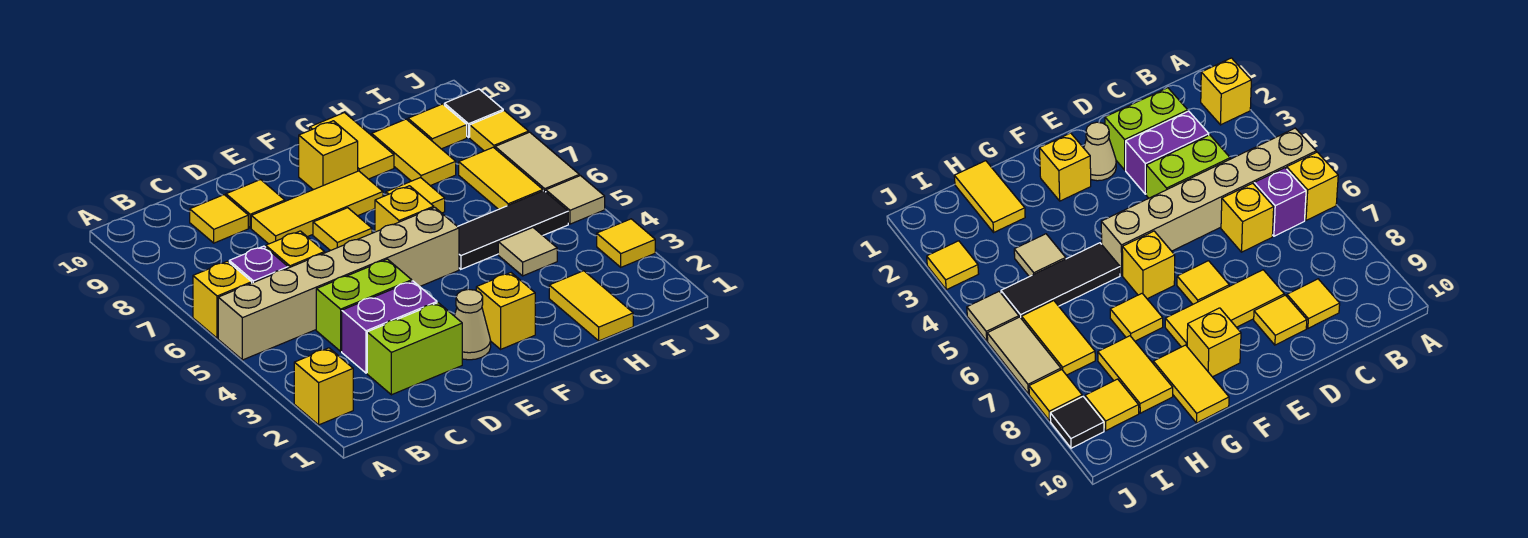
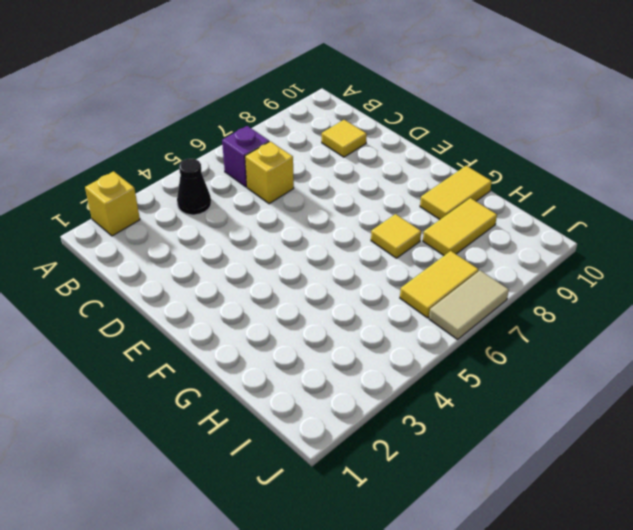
black 1x1 cone [177,159,211,215] -> none
none -> tan 1x6 brick [218,207,459,360]
none -> yellow 1x1 brick [193,261,252,338]
none -> lime 1x2 brick [367,303,462,395]

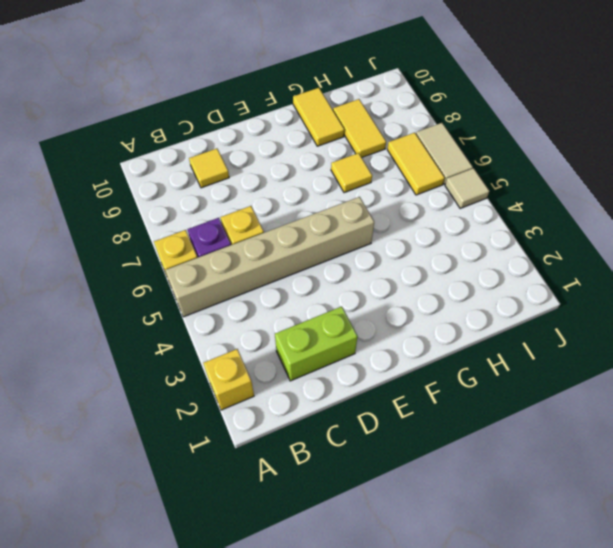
none -> purple 1x2 brick [342,281,437,373]
none -> lime 1x2 brick [316,259,412,351]
none -> yellow 1x3 tile [251,171,383,244]

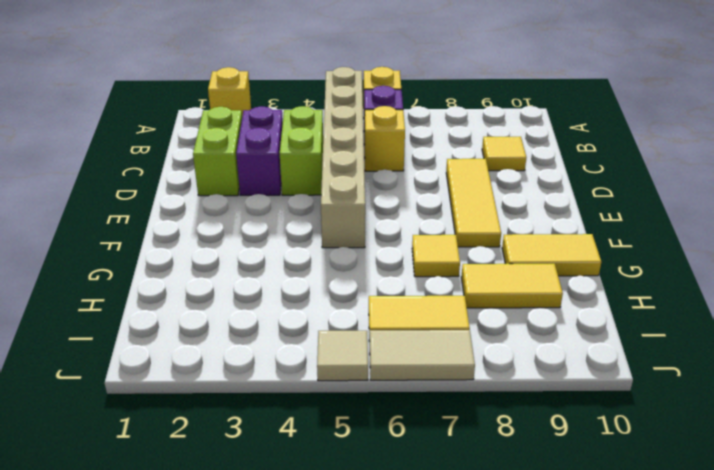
none -> yellow 1x1 tile [226,180,285,228]
none -> tan 1x1 cone [455,289,491,360]
none -> yellow 1x1 tile [313,208,372,251]

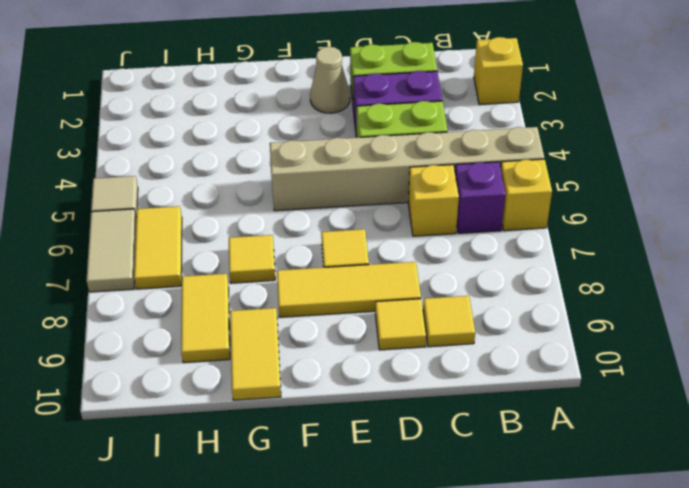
none -> yellow 1x1 brick [476,273,535,349]
none -> yellow 1x1 brick [375,186,434,232]
none -> yellow 1x1 brick [299,121,358,190]

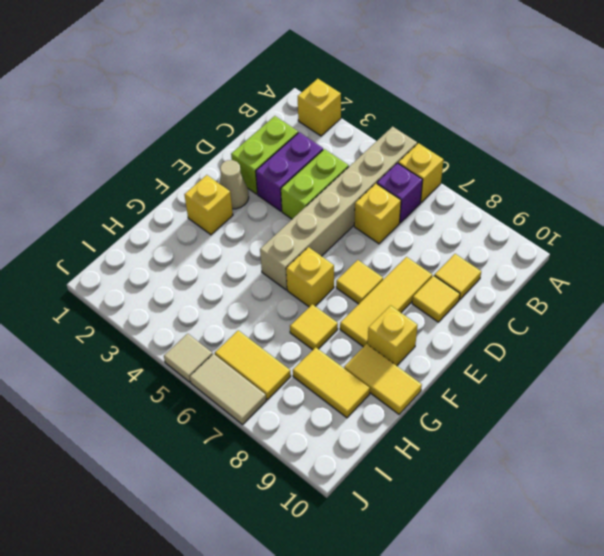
none -> black 1x3 tile [457,191,568,269]
none -> yellow 1x2 tile [549,271,633,341]
none -> tan 1x1 tile [498,228,557,276]

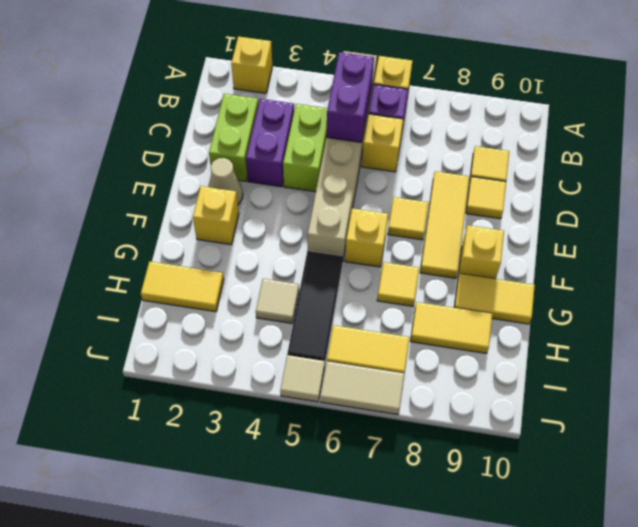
purple 1x2 brick [326,52,374,142] -> none
none -> yellow 1x1 tile [408,104,467,149]
none -> yellow 1x1 tile [597,219,655,267]
none -> yellow 1x1 tile [470,111,529,151]

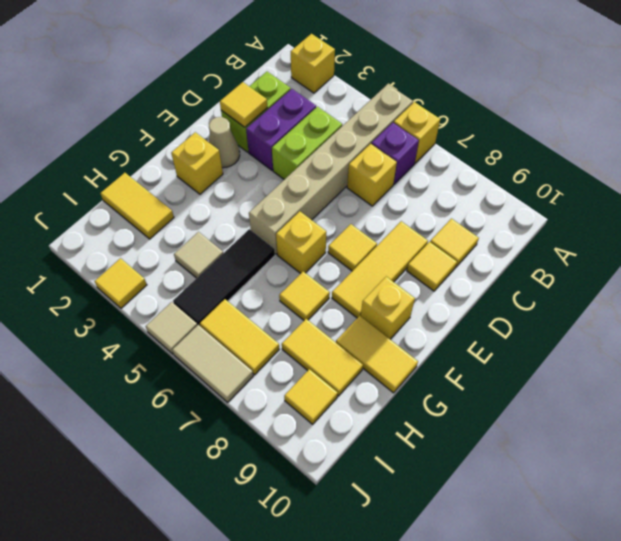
yellow 1x1 tile [220,82,267,127] -> yellow 1x1 tile moved to [470,111,529,151]
none -> black 1x1 tile [444,89,503,137]

